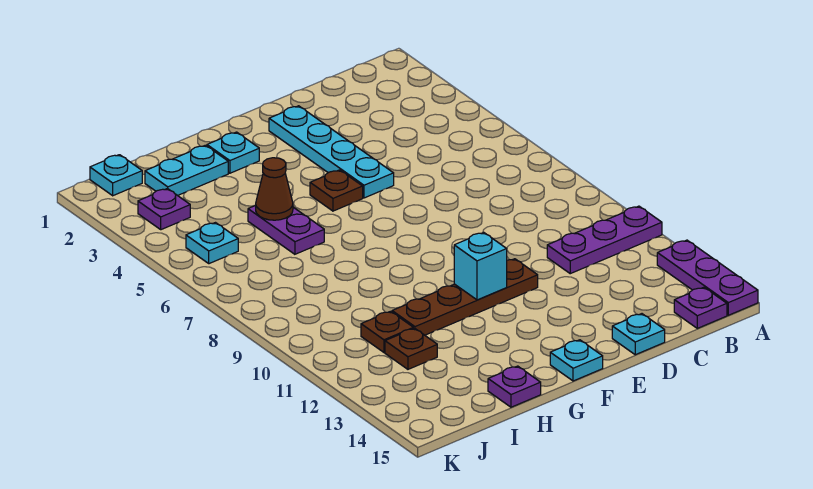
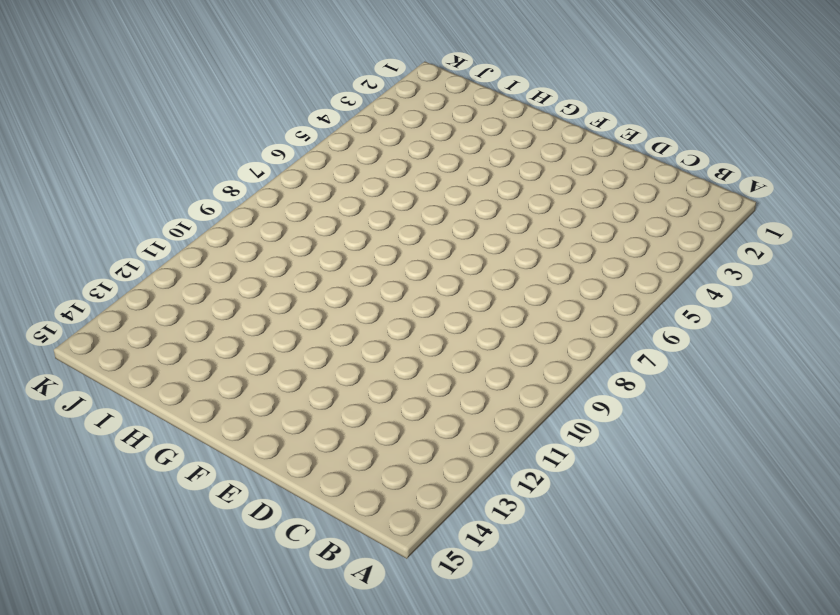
none -> purple 1x3 plate [547,206,662,274]
none -> purple 1x3 plate [657,240,758,315]
none -> purple 1x1 plate [674,287,727,328]

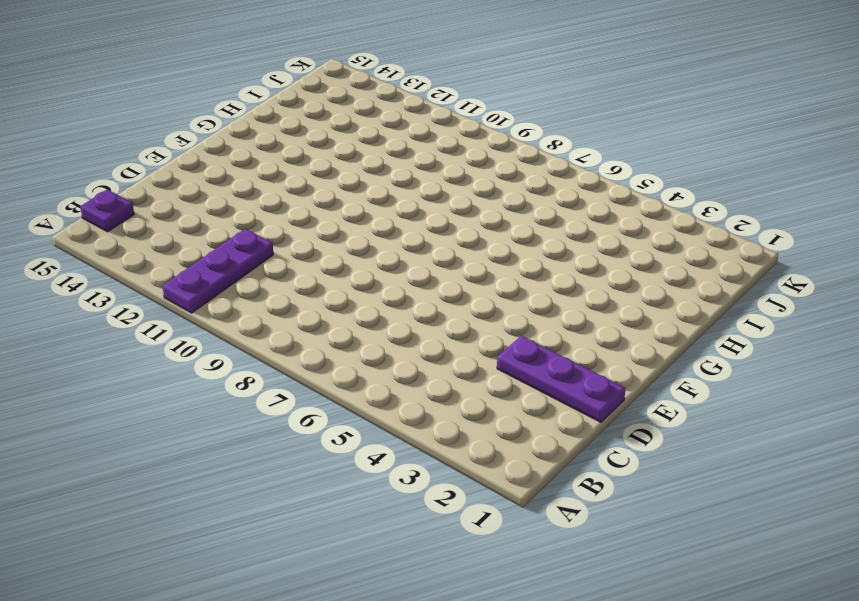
purple 1x3 plate [497,336,625,422] -> purple 1x3 plate moved to [657,240,758,315]
none -> cyan 1x1 plate [612,314,665,355]
none -> cyan 1x4 plate [269,106,394,198]
none -> brown 1x4 plate [392,259,538,335]

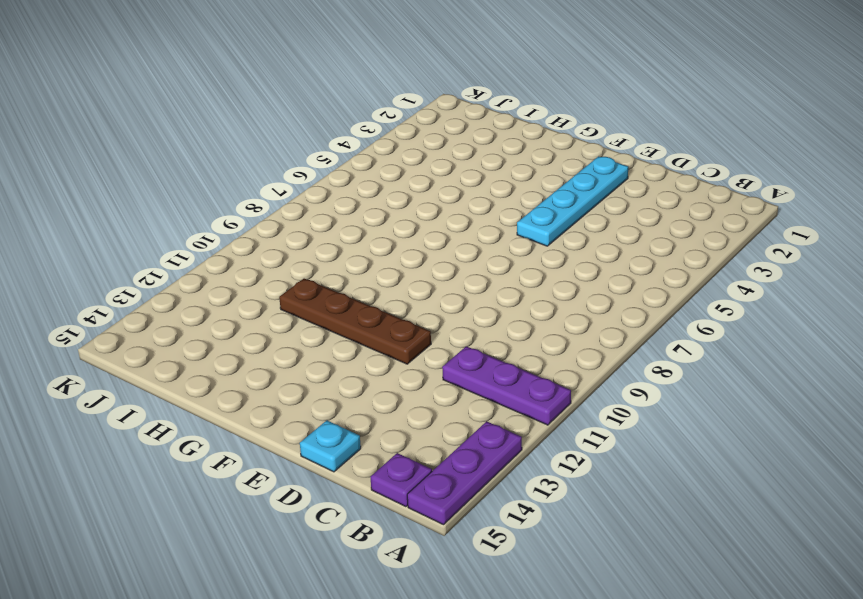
none -> brown 1x1 plate [310,170,363,211]
none -> cyan 1x1 plate [550,340,603,381]
none -> cyan 1x1 plate [207,132,259,173]

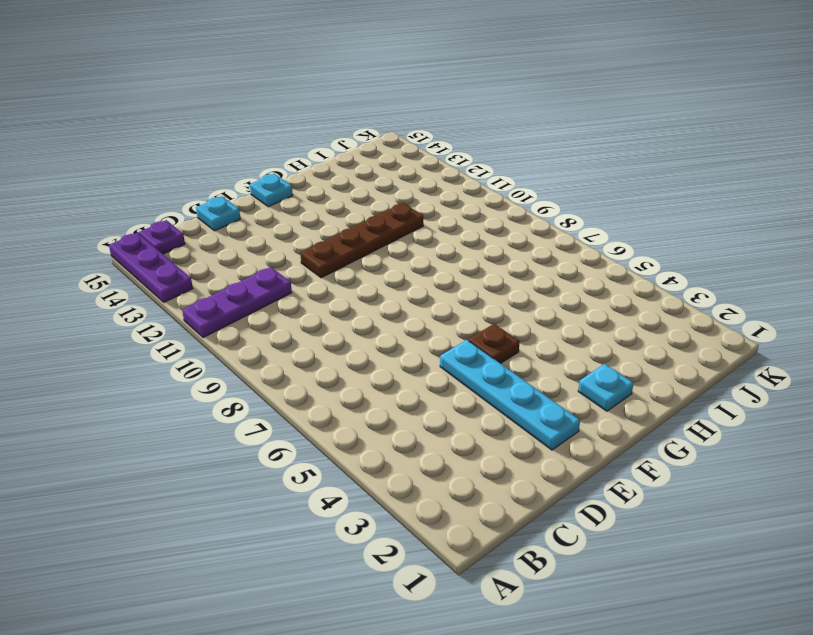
none -> cyan 1x2 plate [145,145,228,196]
none -> purple 1x2 plate [248,205,324,254]
none -> purple 1x1 plate [488,366,541,407]

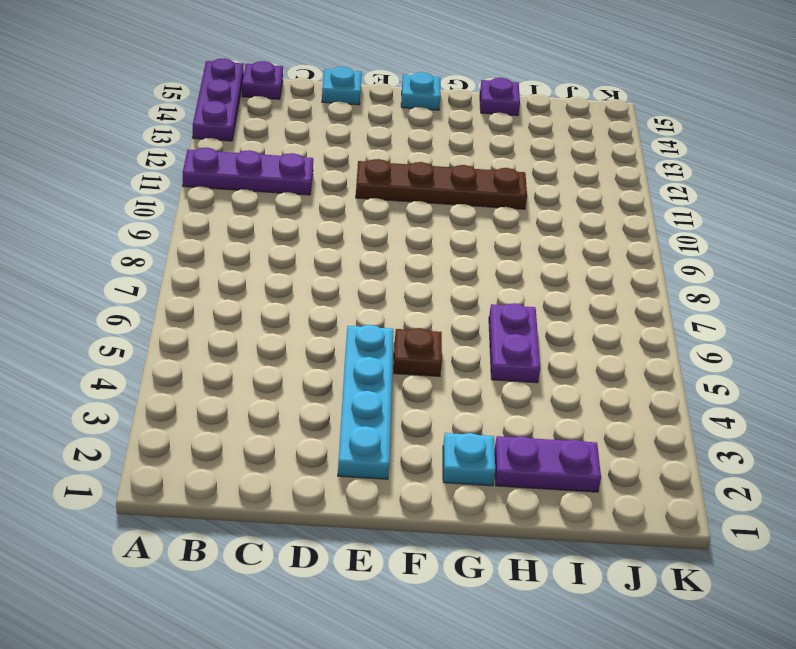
purple 1x2 plate [495,436,601,492] -> cyan 1x2 plate [145,145,228,196]
none -> brown 1x1 plate [361,311,413,352]
none -> brown 1x1 plate [385,328,437,369]
none -> cyan 1x1 plate [90,155,142,196]

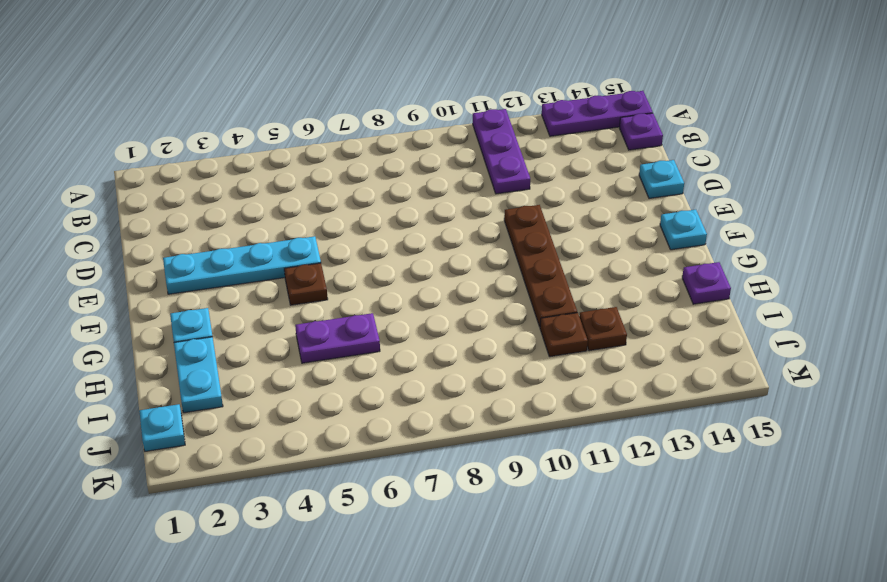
none -> purple 1x1 plate [138,188,190,230]
none -> cyan 1x1 plate [186,223,238,264]
none -> cyan 1x1 brick [454,232,507,300]

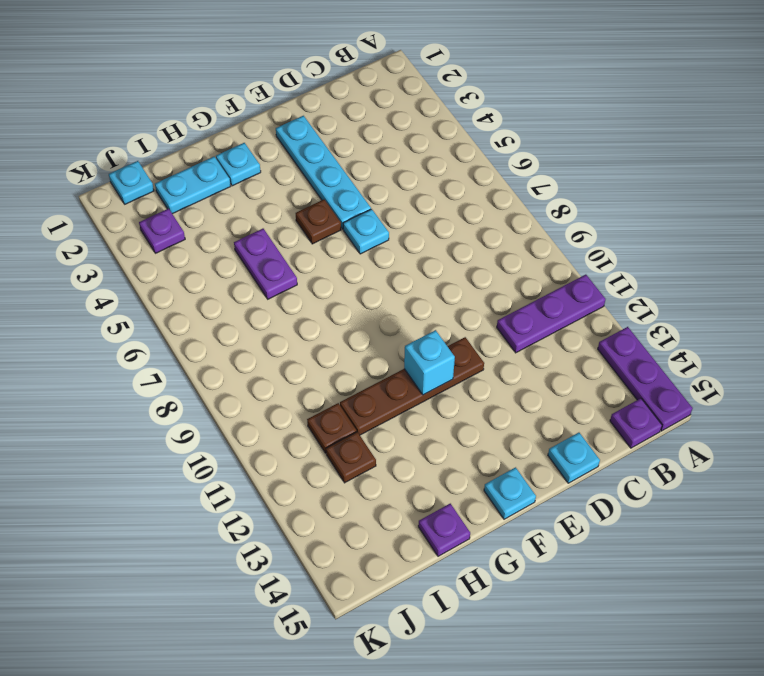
cyan 1x1 plate [343,209,389,254] -> cyan 1x1 plate moved to [186,223,238,264]
none -> brown 1x1 cone [256,158,293,220]

